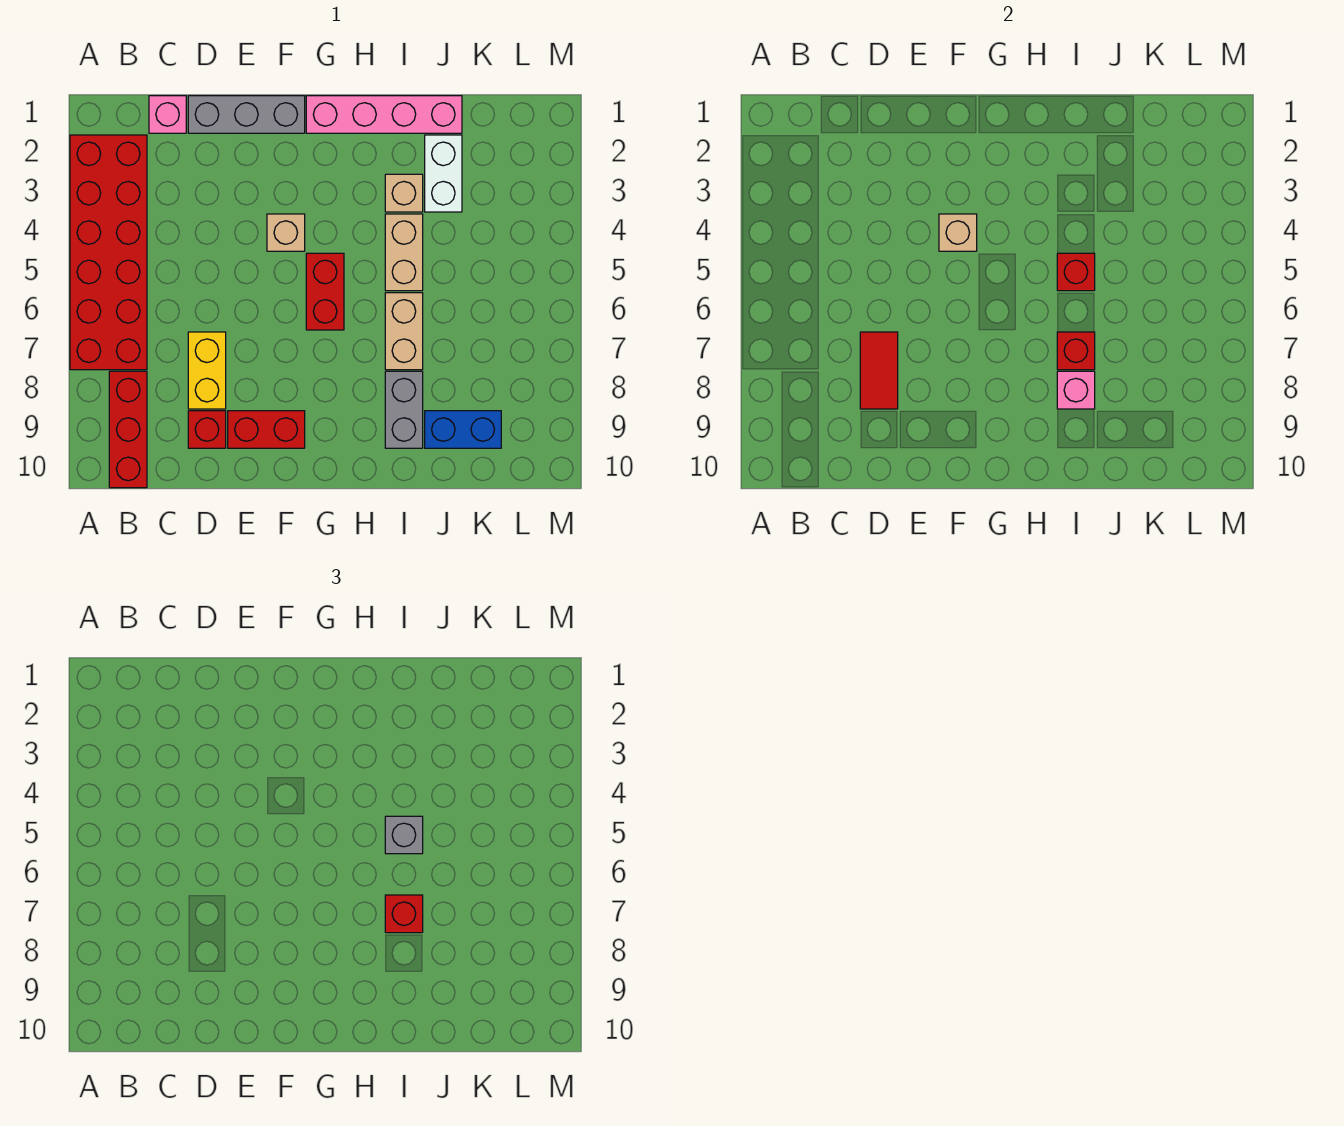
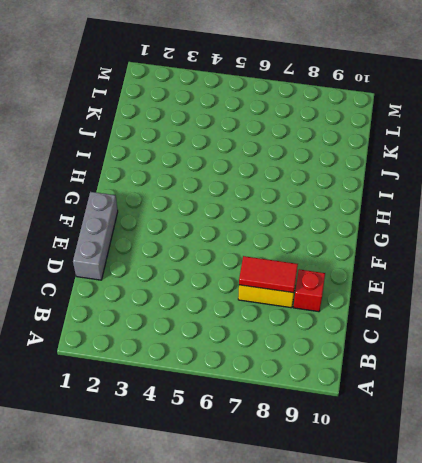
none -> red 2x6 brick [70,135,147,370]
none -> red 1x3 brick [109,371,147,488]
none -> pink 1x1 brick [149,96,186,133]

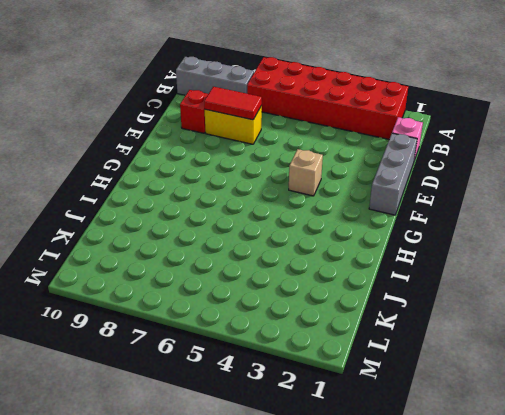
grey 1x3 brick [176,57,254,95] -> red 1x3 brick [109,371,147,488]
none -> red 1x2 brick [228,411,305,448]
none -> pink 1x4 brick [306,96,462,133]
none -> red 1x2 brick [306,253,344,330]

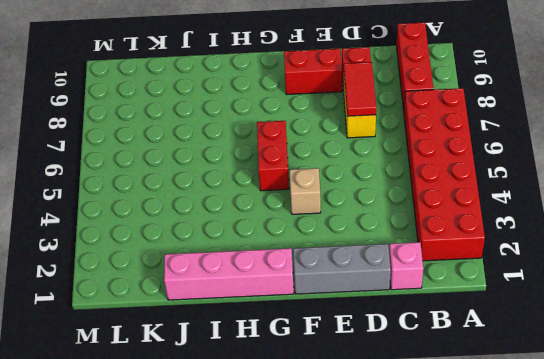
none -> tan 1x1 brick [385,174,423,212]
none -> tan 1x2 brick [385,214,423,291]
none -> tan 1x2 brick [385,293,423,370]

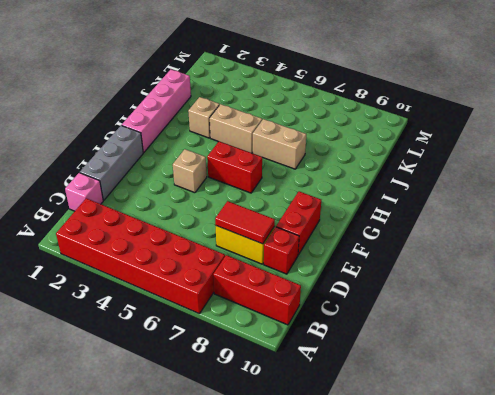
none -> grey 1x2 brick [385,371,423,448]
none -> white 1x2 brick [425,135,462,212]
none -> blue 1x2 brick [425,411,501,448]

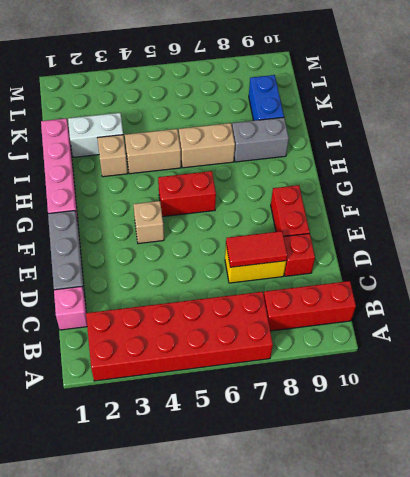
none -> tan 1x1 brick [939,214,977,251]
none -> red 1x1 brick [1057,253,1095,291]
none -> red 1x1 brick [1057,332,1095,370]

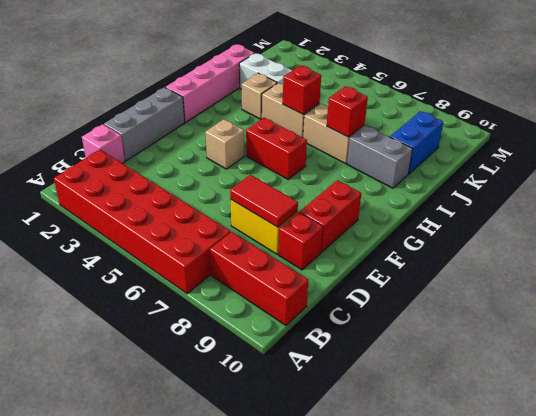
none -> tan 1x1 brick [939,214,977,251]
none -> pink 1x1 brick [1057,371,1095,409]
none -> grey 1x1 brick [385,816,423,854]

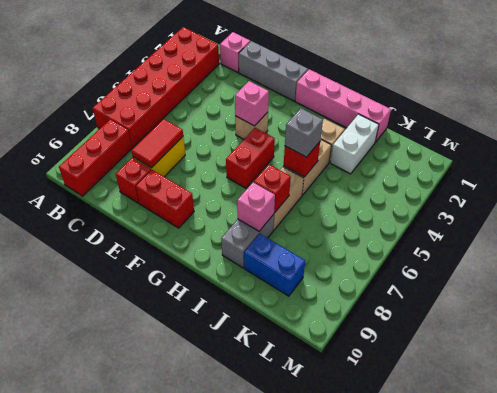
pink 1x1 brick [235,81,269,126] -> tan 1x1 brick [939,214,977,251]
none -> red 1x1 brick [385,895,423,933]

